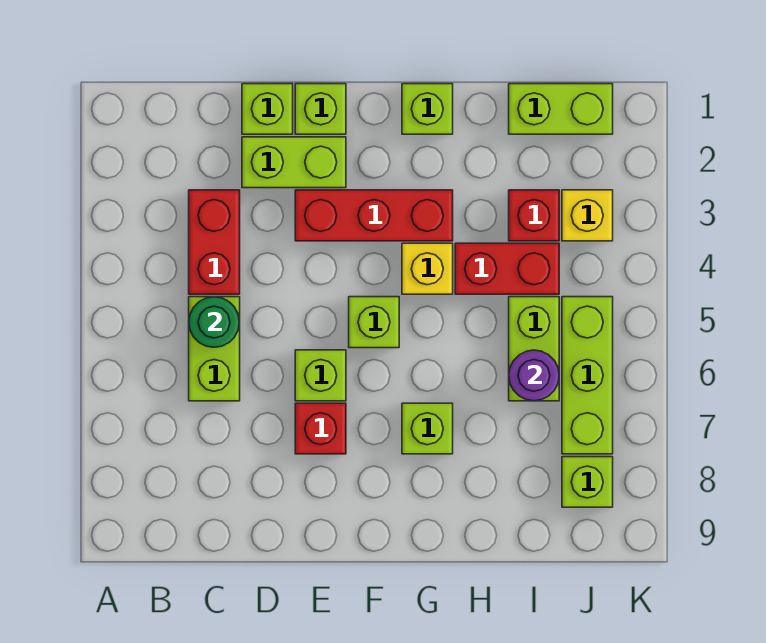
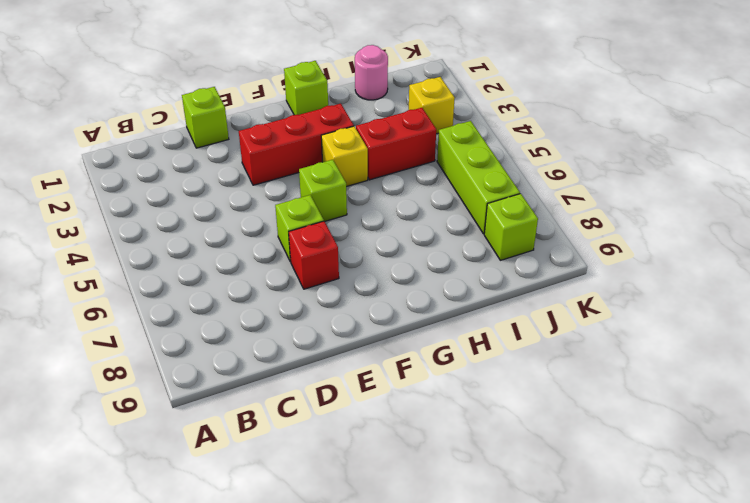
pink 1x1 round brick [355,45,388,100] -> lime 1x2 brick [509,84,613,134]
none -> red 1x2 brick [189,190,240,294]
none -> lime 1x2 brick [189,297,240,401]
none -> lime 1x2 brick [242,137,346,188]

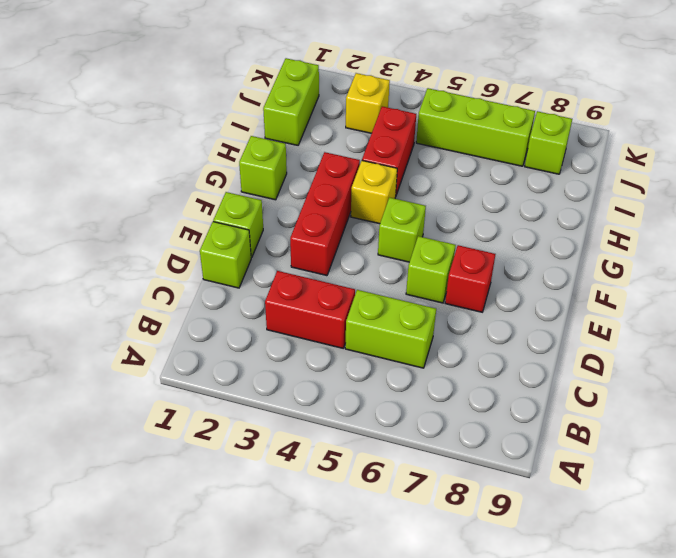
none -> lime 1x2 brick [242,137,346,188]
none -> lime 1x1 brick [402,403,453,454]
none -> red 1x1 brick [509,190,559,241]

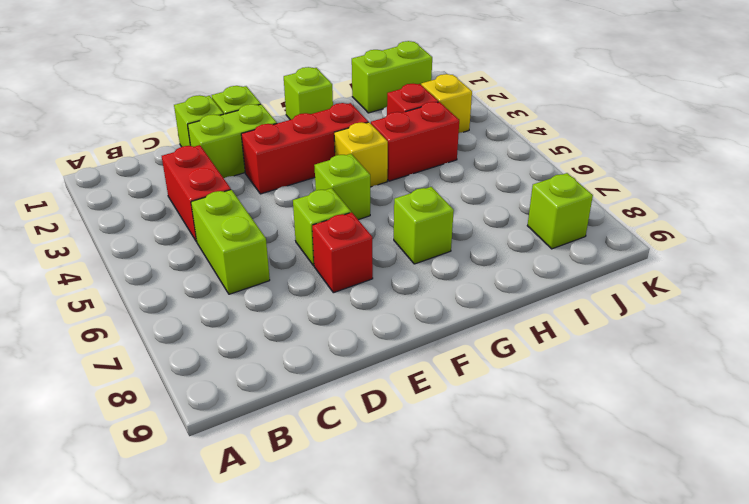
none -> lime 1x2 brick [509,297,559,401]
none -> lime 1x3 brick [562,297,613,454]
none -> green 1x1 round brick [189,297,240,347]

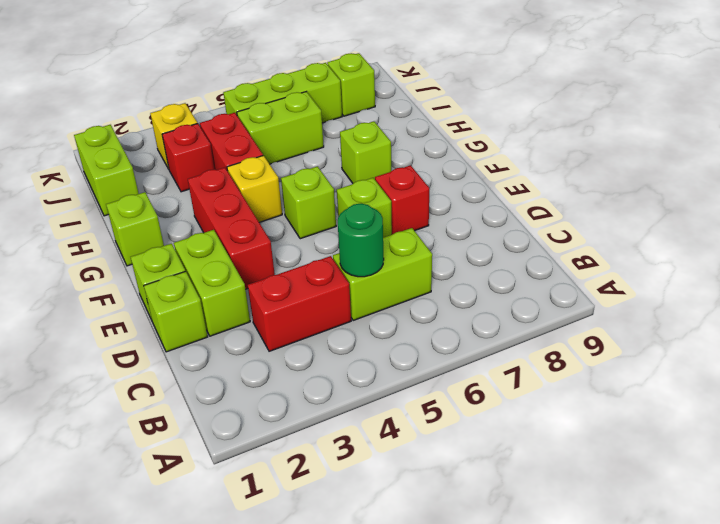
none -> purple 1x1 round brick [509,350,559,401]

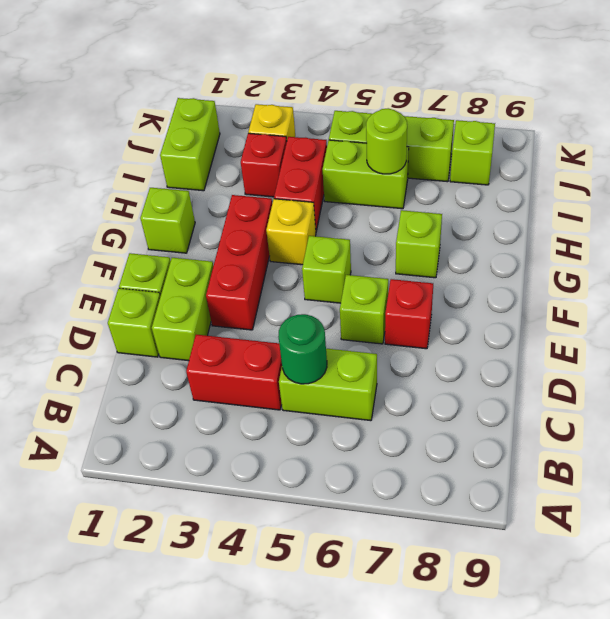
lime 1x1 round brick [366,108,407,174] -> purple 1x1 round brick [509,350,559,401]

